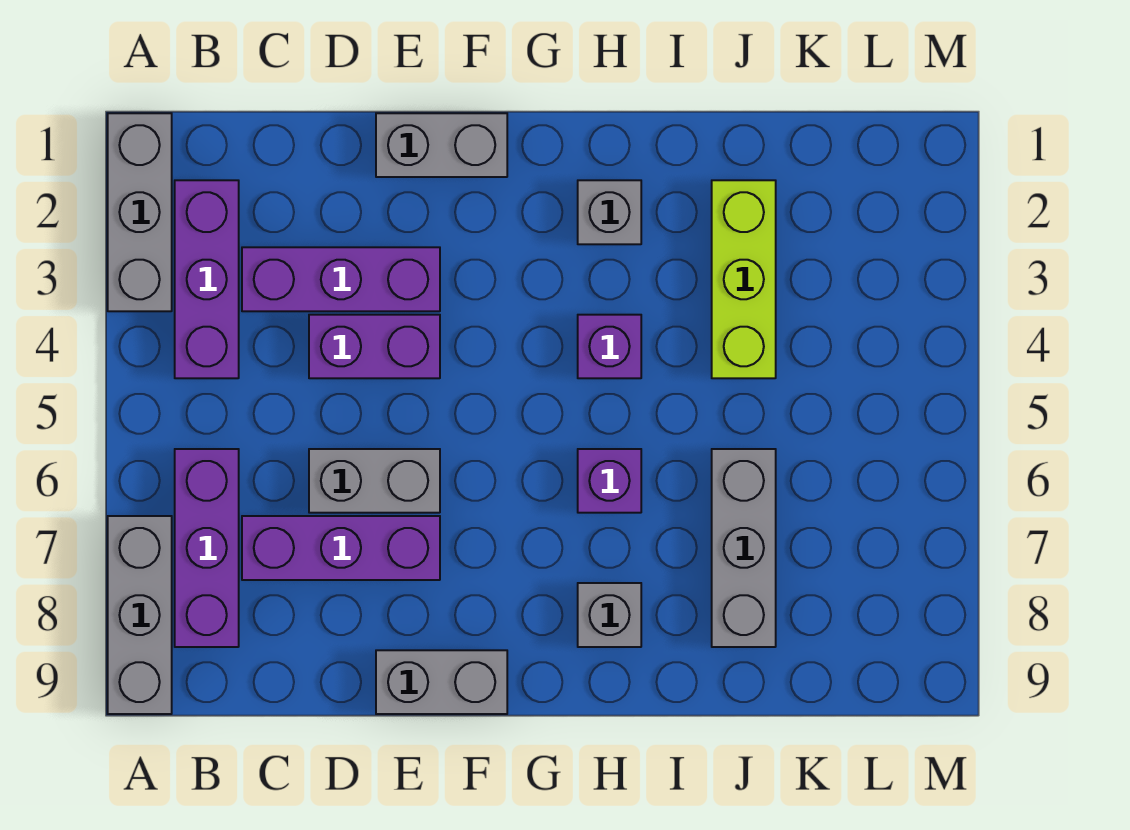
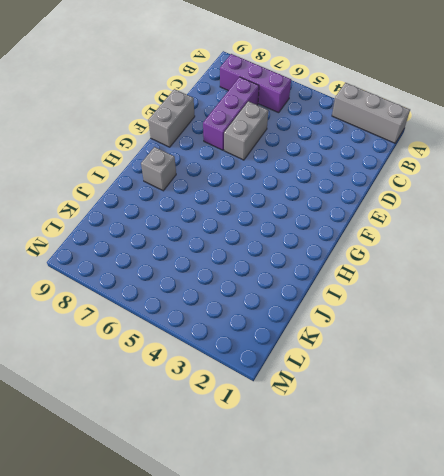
none -> grey 1x3 brick [108,516,172,714]
none -> purple 1x3 brick [175,180,239,378]
none -> purple 1x3 brick [242,247,440,311]

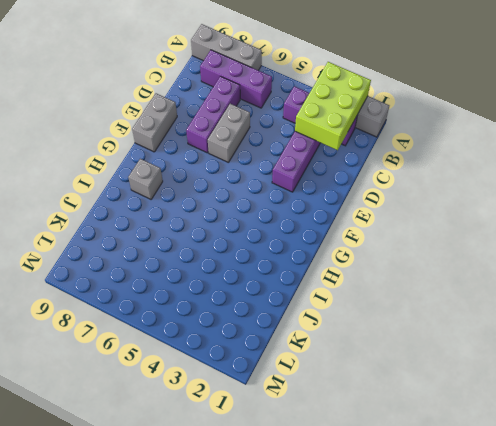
lime 2x3 brick [295,62,371,150] -> none
none -> purple 1x2 brick [309,315,440,378]
none -> grey 1x2 brick [376,113,507,177]
none -> grey 1x1 brick [578,180,641,244]

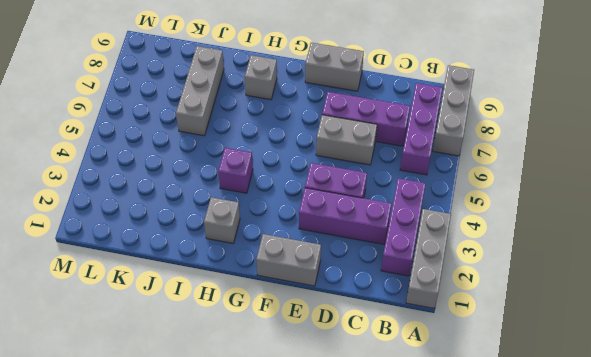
none -> purple 1x1 brick [578,449,641,513]
none -> lime 1x3 brick [712,180,776,378]

